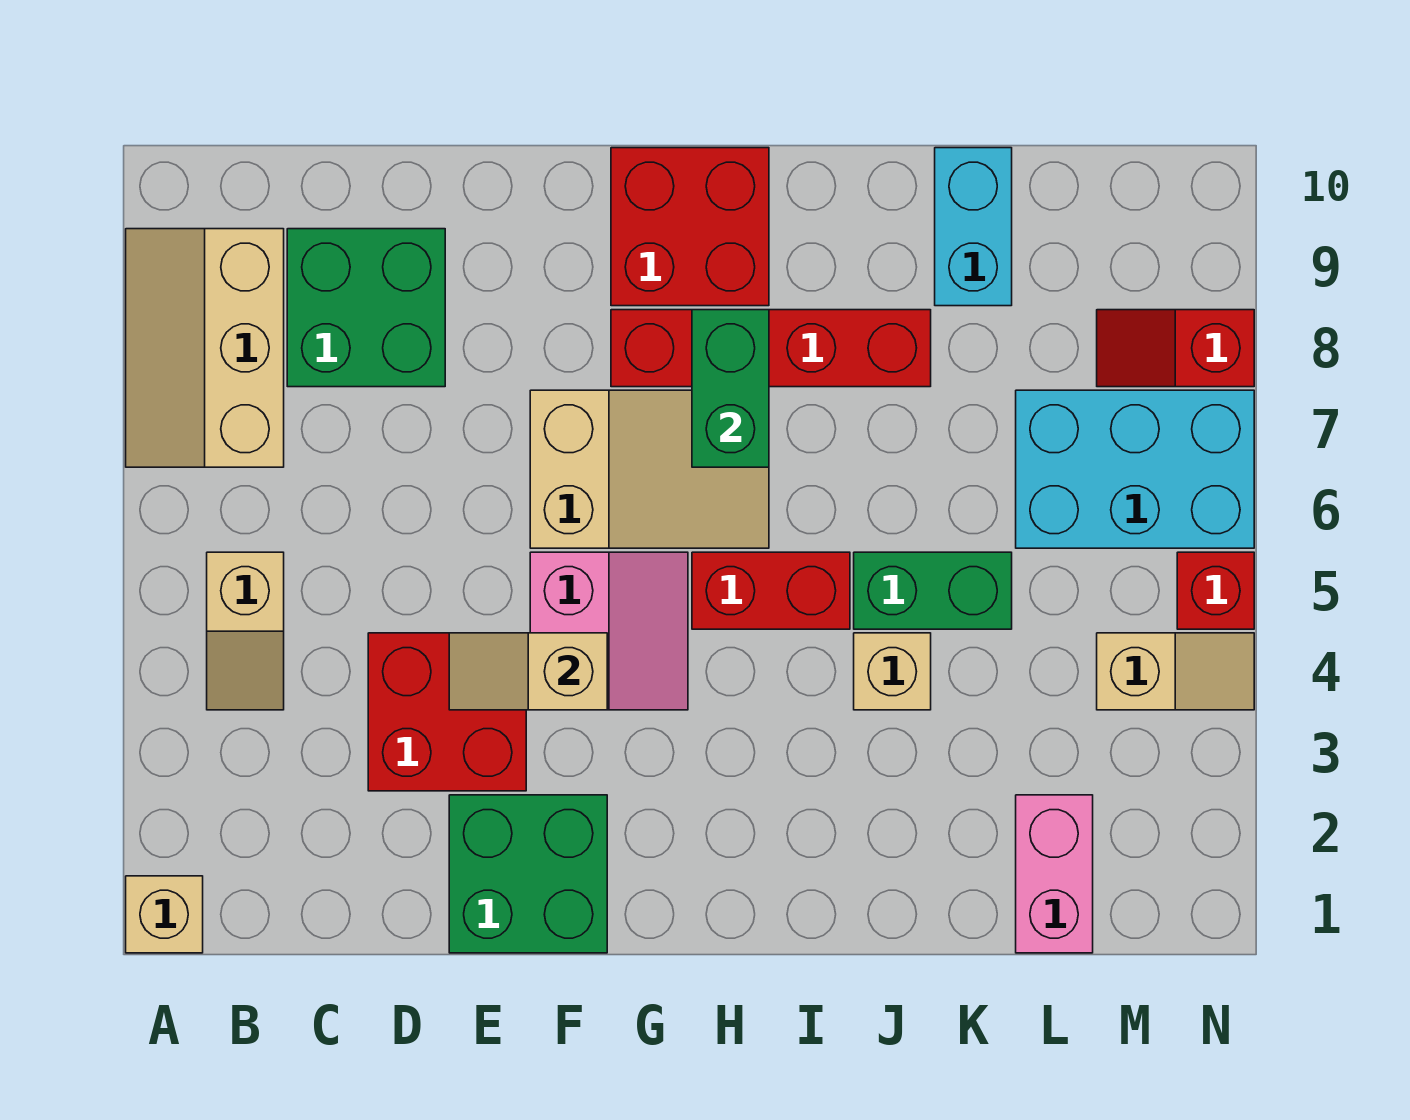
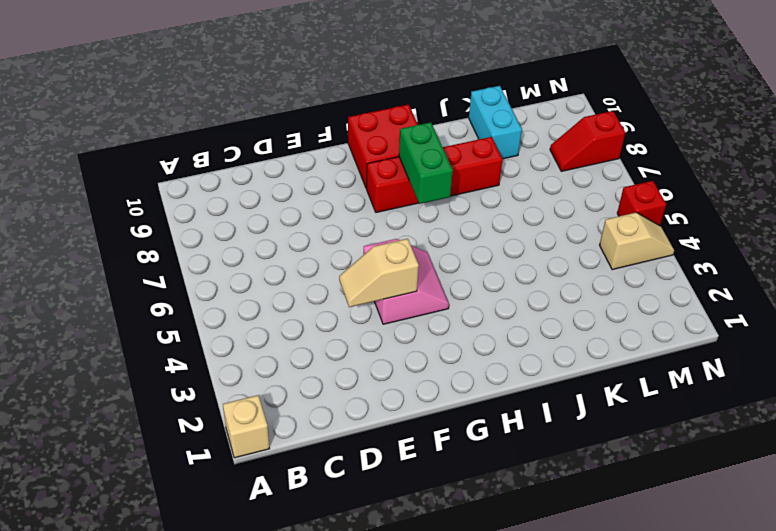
none -> tan 2x3 slope [126,229,284,467]
none -> tan 1x2 slope [207,552,284,710]
none -> green 2x2 brick [287,229,445,387]

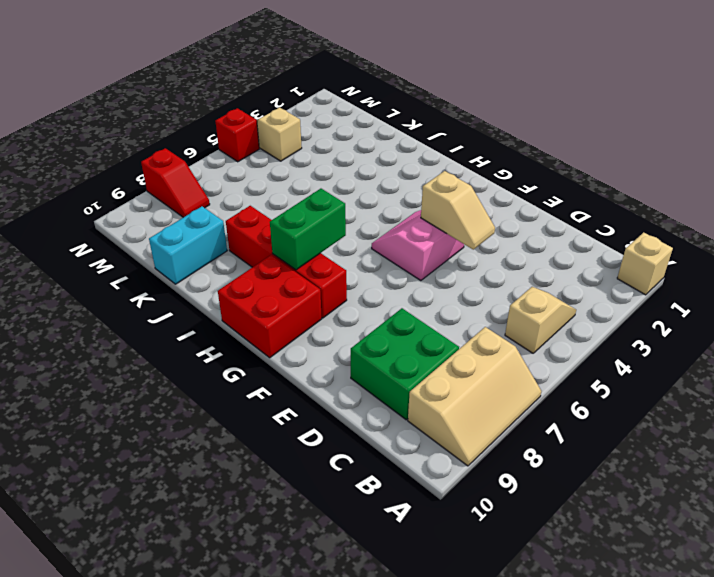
none -> red 2x2 brick [368,633,526,791]
none -> green 2x2 brick [449,795,607,953]
none -> tan 2x3 slope [530,390,769,548]

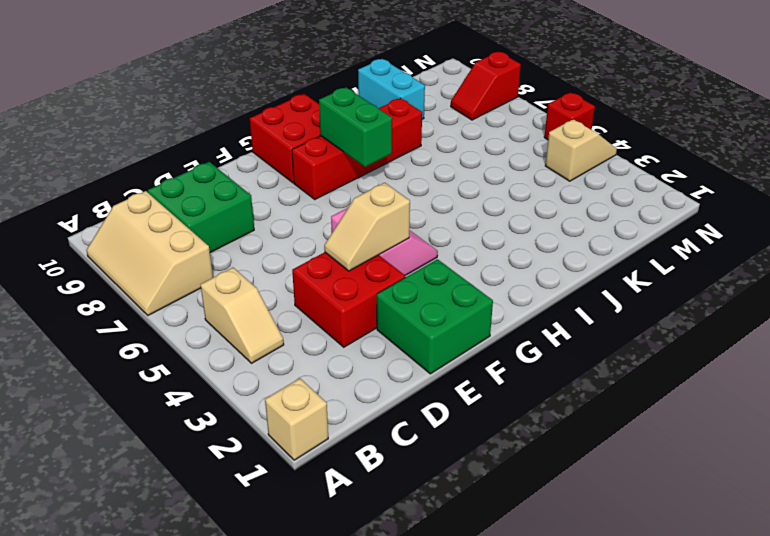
none -> tan 2x3 slope [530,390,769,548]
none -> red 1x2 brick [692,552,850,629]
none -> tan 1x1 brick [854,633,931,710]

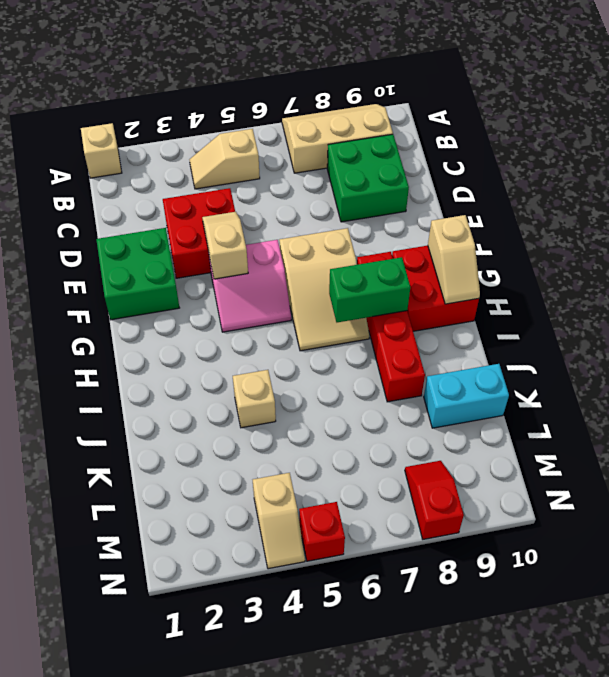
tan 1x2 slope [428,215,480,304] -> none
none -> red 1x2 brick [692,552,850,629]
none -> green 1x2 brick [854,552,1012,629]
none -> pink 1x2 brick [1016,795,1093,953]

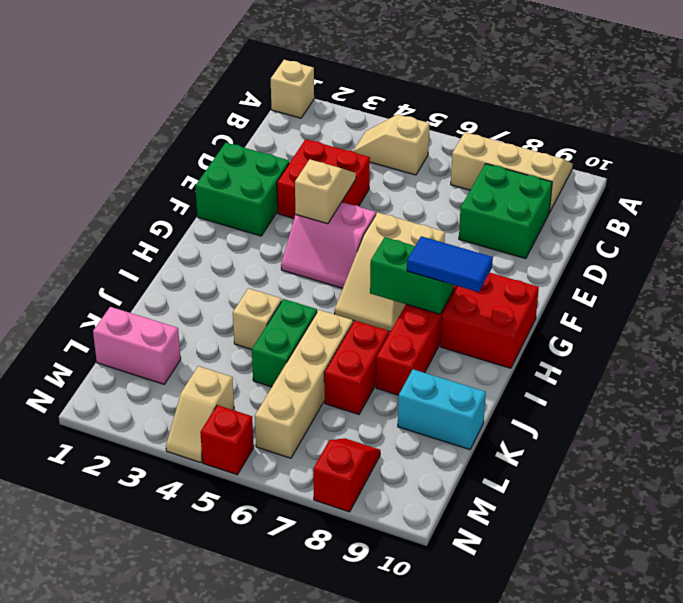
blue 1x2 tile [407,236,493,292] -> none
tan 1x4 brick [255,310,353,458] -> cyan 2x3 brick [1016,390,1254,548]
red 1x2 brick [324,321,389,414] -> red 1x2 brick moved to [692,552,850,629]

